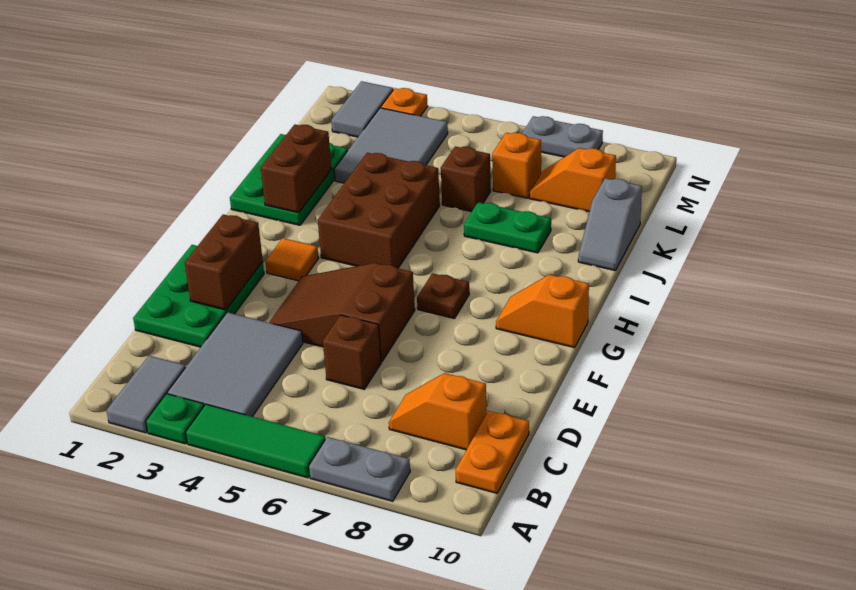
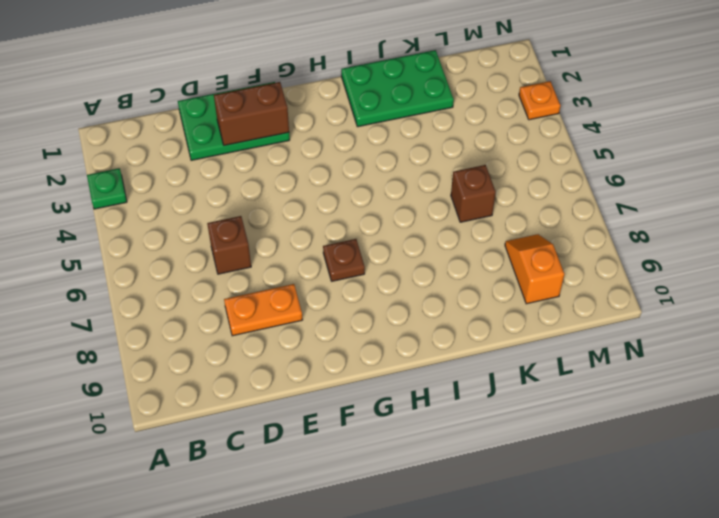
orange 1x2 plate [224,284,303,336] -> orange 1x2 plate moved to [456,411,529,493]
none -> grey 1x2 tile [106,356,186,433]
none -> green 1x3 tile [186,404,326,478]
none -> grey 1x2 plate [309,437,410,501]

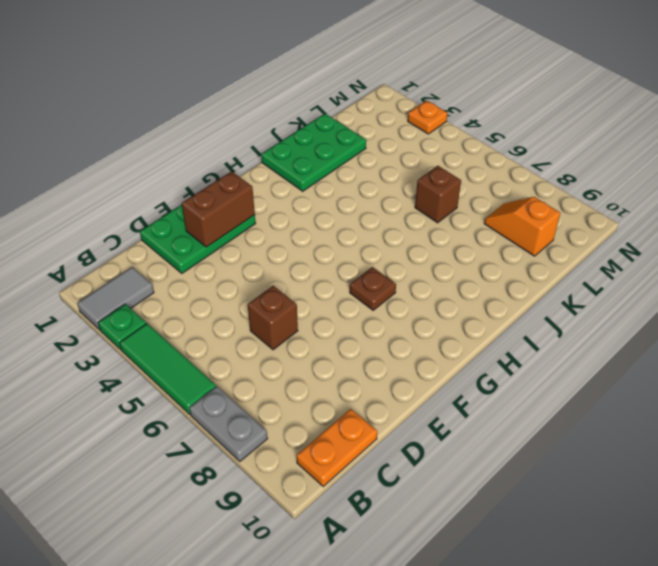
none -> grey 2x3 tile [167,312,303,417]
none -> orange 1x2 slope [389,373,487,450]
none -> brown 2x3 slope [269,263,415,362]

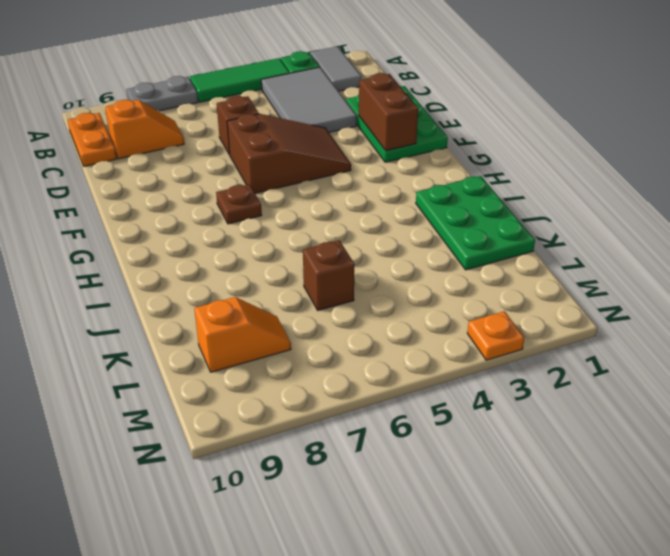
none -> orange 1x1 tile [266,238,319,281]
none -> orange 1x2 slope [496,275,589,348]
none -> brown 2x3 brick [318,153,440,268]

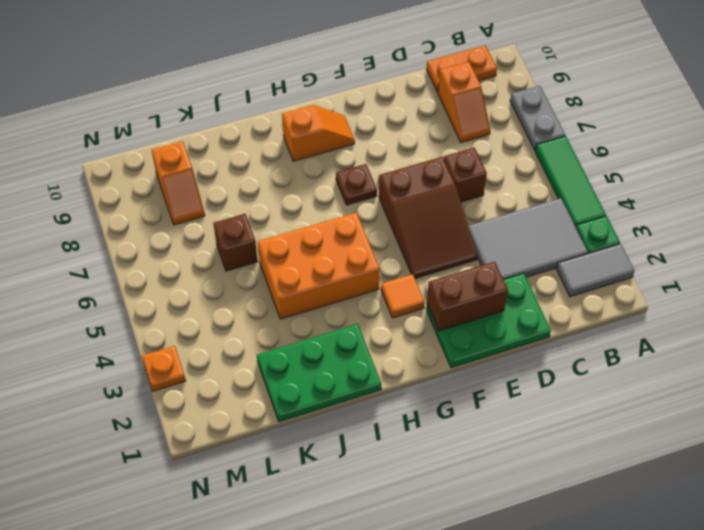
orange 1x2 slope [282,105,355,161] -> orange 1x2 slope turned to [496,275,589,348]
orange 2x3 brick [258,213,380,319] -> brown 2x3 brick [318,153,440,268]
none -> green 1x2 plate [464,202,551,253]
none -> grey 1x2 slope [578,178,642,271]
none -> grey 2x3 tile [334,108,448,183]

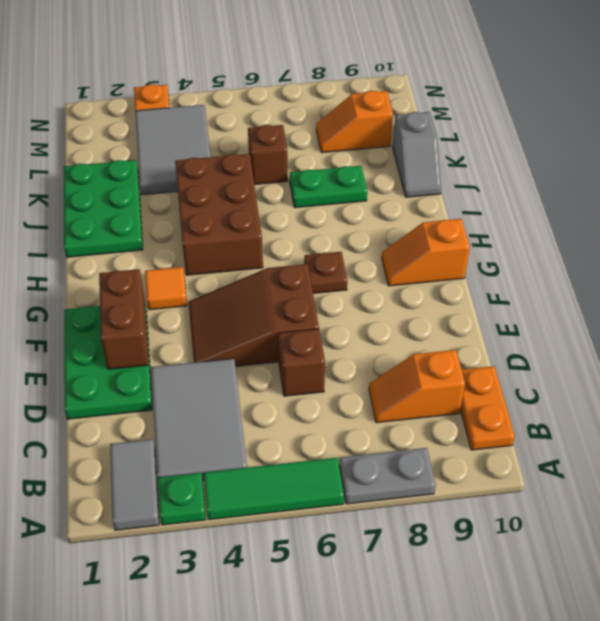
none -> orange 1x1 brick [492,133,541,198]
none -> grey 1x2 tile [331,81,393,137]
none -> grey 1x2 plate [522,116,603,157]

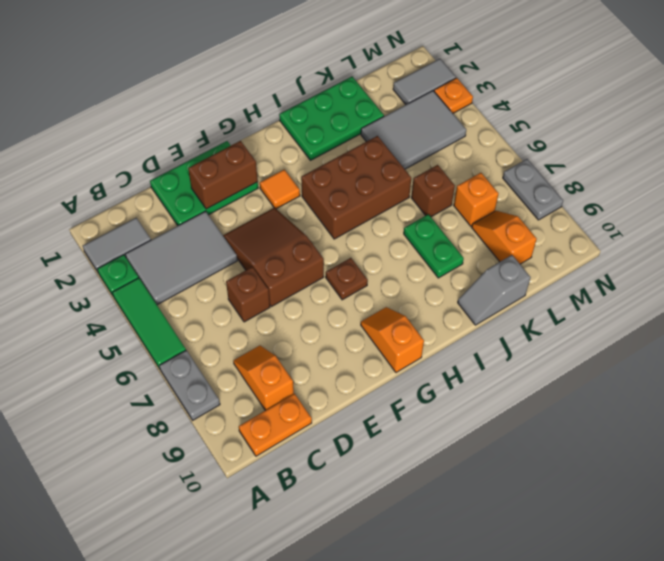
none -> brown 1x2 brick [261,125,332,213]

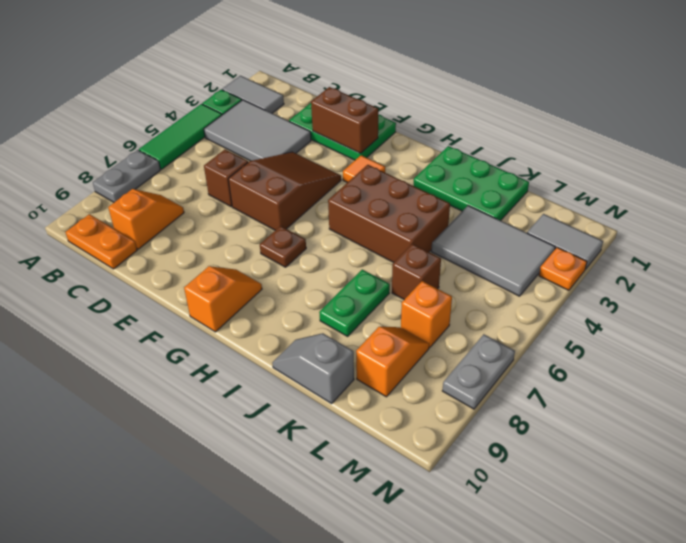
none -> brown 1x2 brick [261,125,332,213]

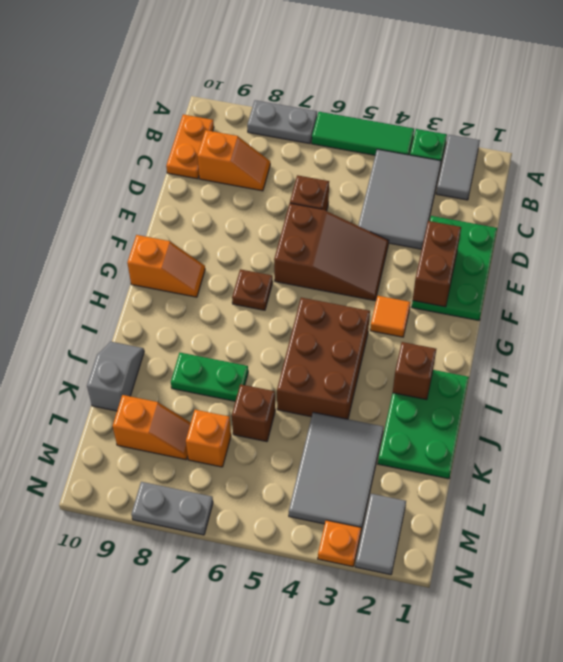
brown 1x1 brick [393,342,436,400] -> brown 1x2 brick [261,125,332,213]

